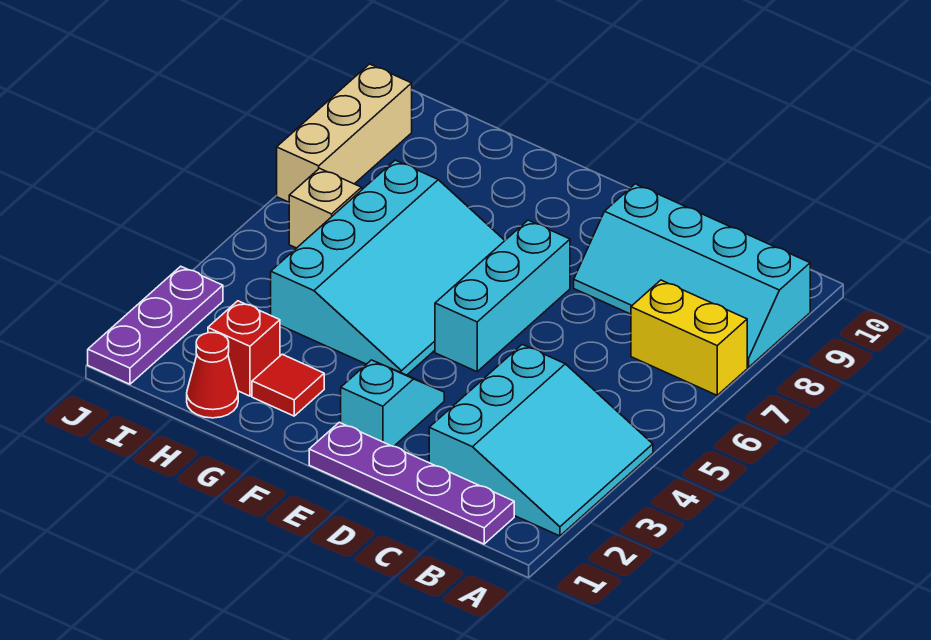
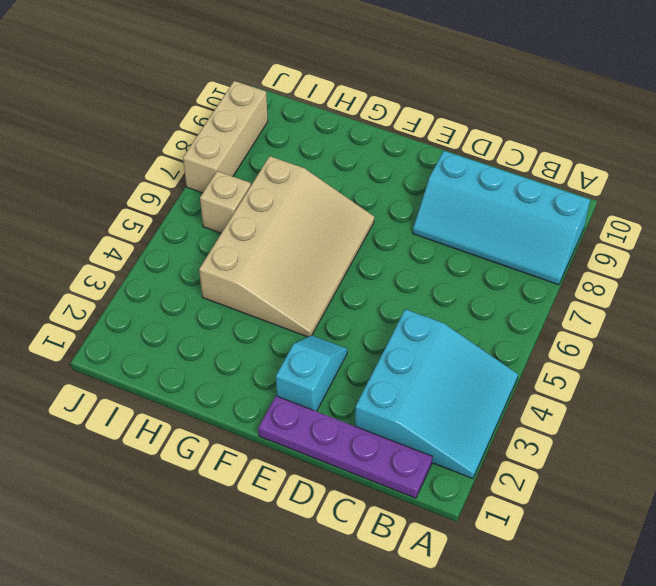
tan 3x4 slope [199,156,374,337] -> cyan 3x4 slope [271,160,505,375]
none -> yellow 1x2 brick [631,280,747,395]
none -> cyan 1x3 brick [435,220,570,372]
none -> red 1x1 tile [252,354,324,416]

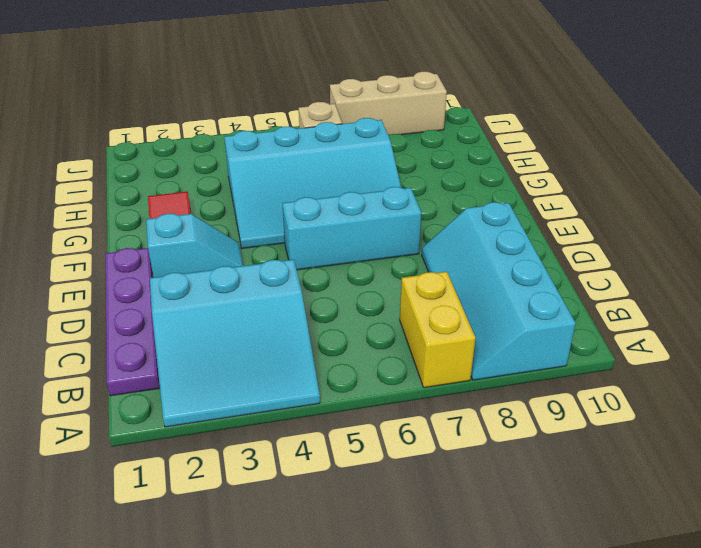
none -> red 1x1 cone [187,333,238,418]
none -> red 1x1 brick [208,301,280,396]
none -> purple 1x3 plate [88,266,223,384]

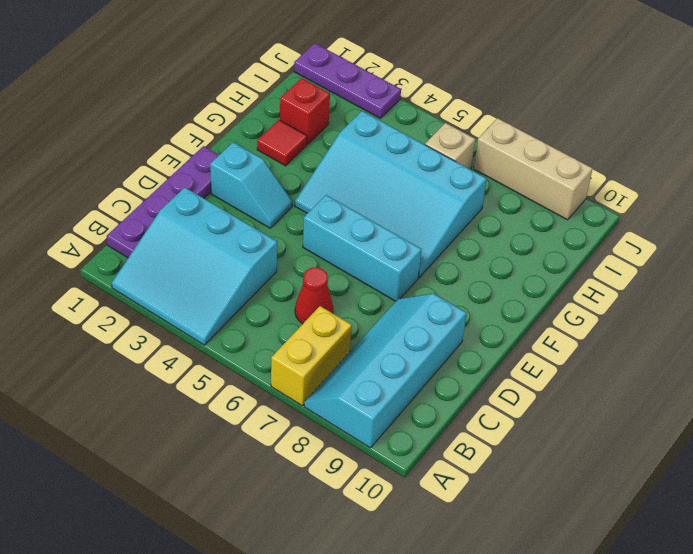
red 1x1 cone [295,267,333,324] -> red 1x1 cone moved to [187,333,238,418]

